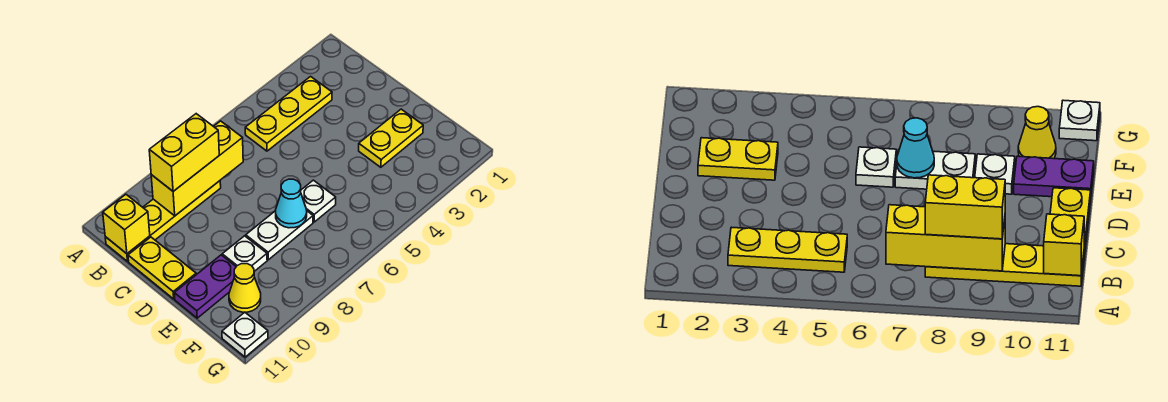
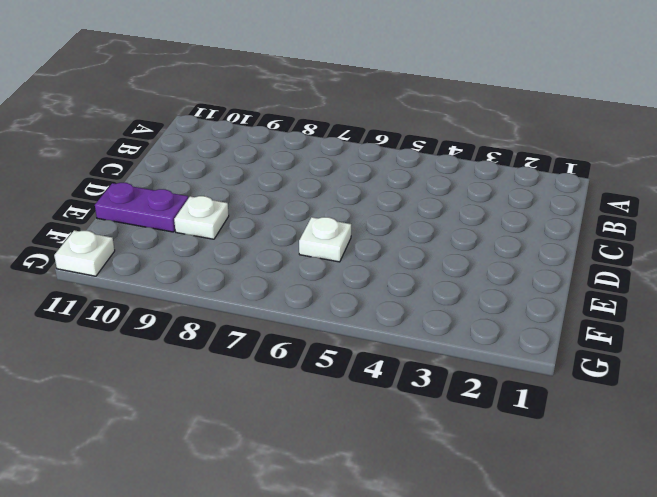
none -> yellow 1x3 plate [245,77,332,151]
none -> yellow 1x4 plate [105,181,221,261]
none -> yellow 1x2 plate [128,237,196,299]

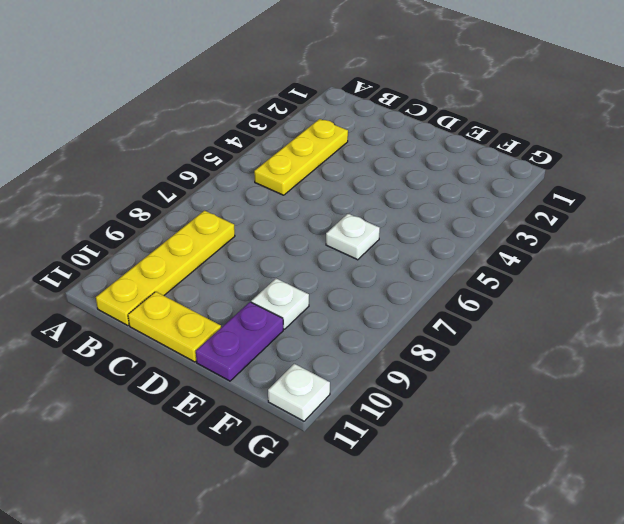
none -> yellow 1x2 plate [359,109,423,167]
none -> white 1x2 plate [246,211,313,260]
none -> yellow 1x1 cone [229,264,261,312]

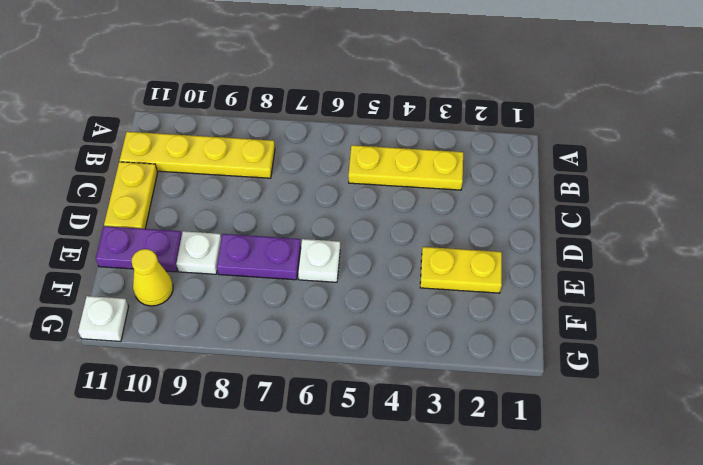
purple 1x2 plate [217,234,301,280] -> white 1x2 plate [246,211,313,260]
none -> yellow 1x3 brick [151,121,243,216]
none -> yellow 1x1 brick [103,194,150,254]
none -> cyan 1x1 cone [276,179,307,228]

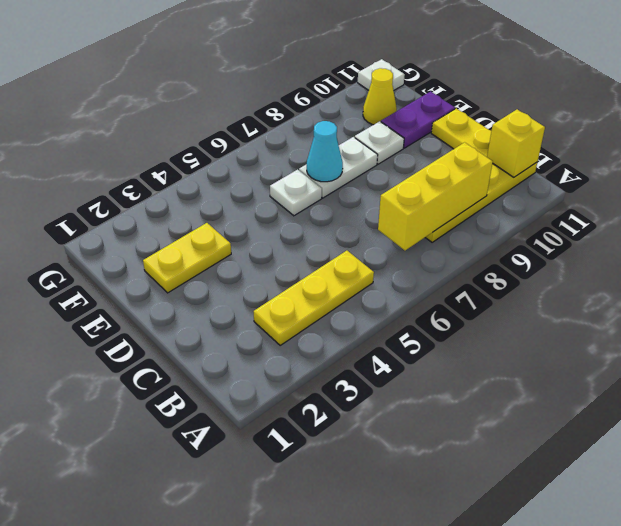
none -> yellow 1x2 brick [149,114,219,191]

